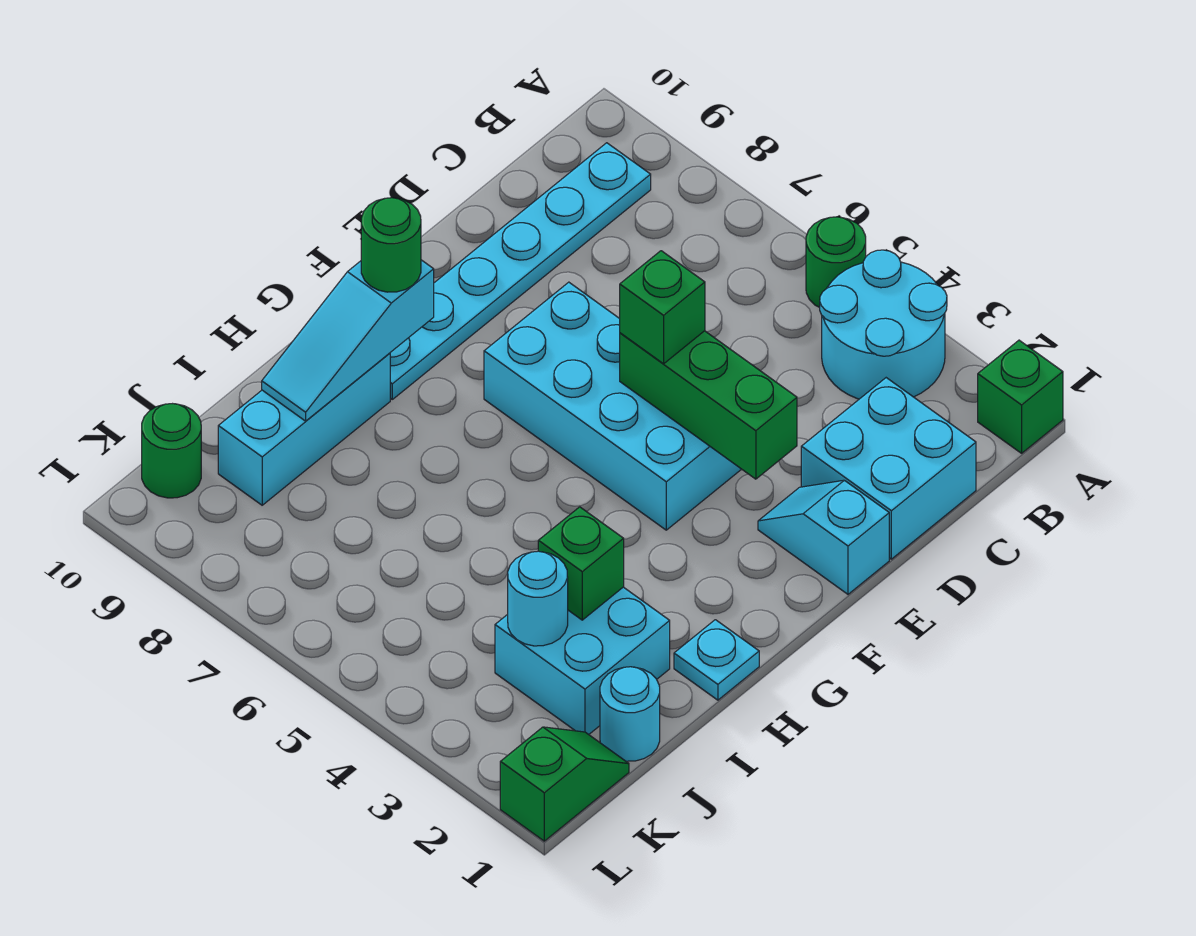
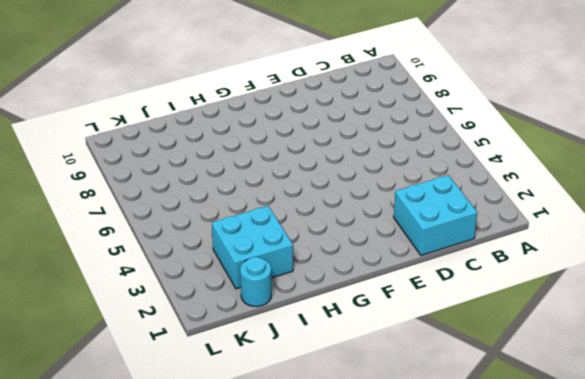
none -> green 1x1 brick [978,340,1063,453]
none -> cyan 2x2 round brick [820,250,947,399]
none -> green 1x1 round brick [806,217,866,307]

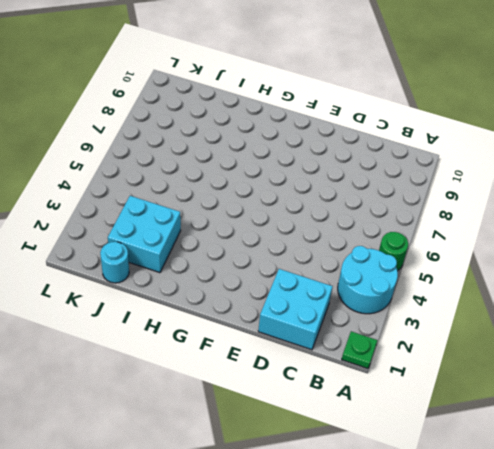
green 1x1 plate [342,331,377,369] -> green 1x1 brick [978,340,1063,453]
none -> cyan 1x6 plate [390,143,651,399]
none -> cyan 1x2 slope [758,480,889,594]
none -> cyan 2x4 brick [484,282,741,530]

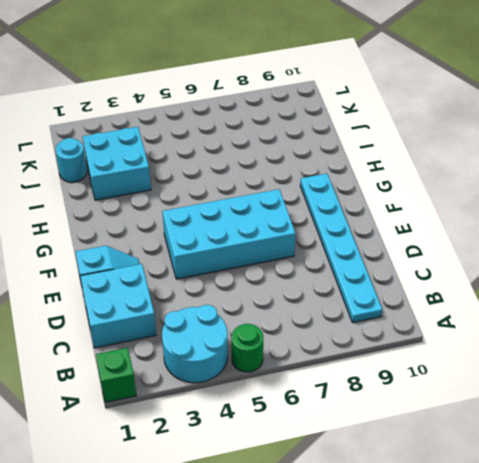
none -> cyan 1x1 plate [674,620,759,700]
none -> cyan 1x3 brick [218,353,390,505]
none -> green 1x2 slope [500,727,629,841]

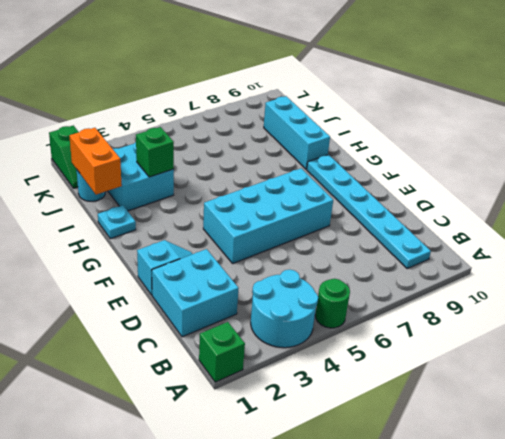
orange 1x2 brick [69,128,122,195] -> none
none -> green 1x1 round brick [142,404,201,498]
none -> green 1x3 brick [620,331,797,479]
none -> cyan 1x3 slope [262,260,434,421]

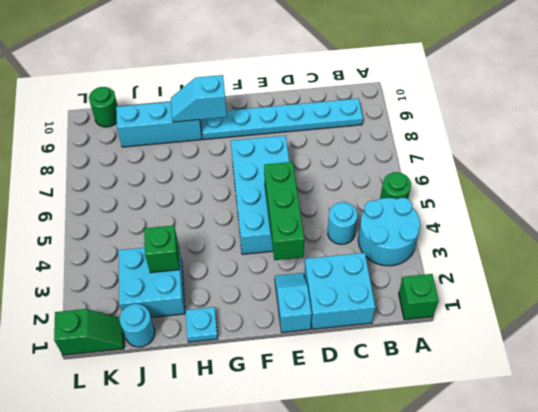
cyan 1x1 round brick [328,202,358,244] -> cyan 1x1 round brick moved to [508,551,568,646]
cyan 1x2 slope [171,75,227,122] -> cyan 1x3 slope [262,260,434,421]
none -> green 1x1 brick [620,251,705,364]
none -> green 1x1 round brick [361,198,421,292]

